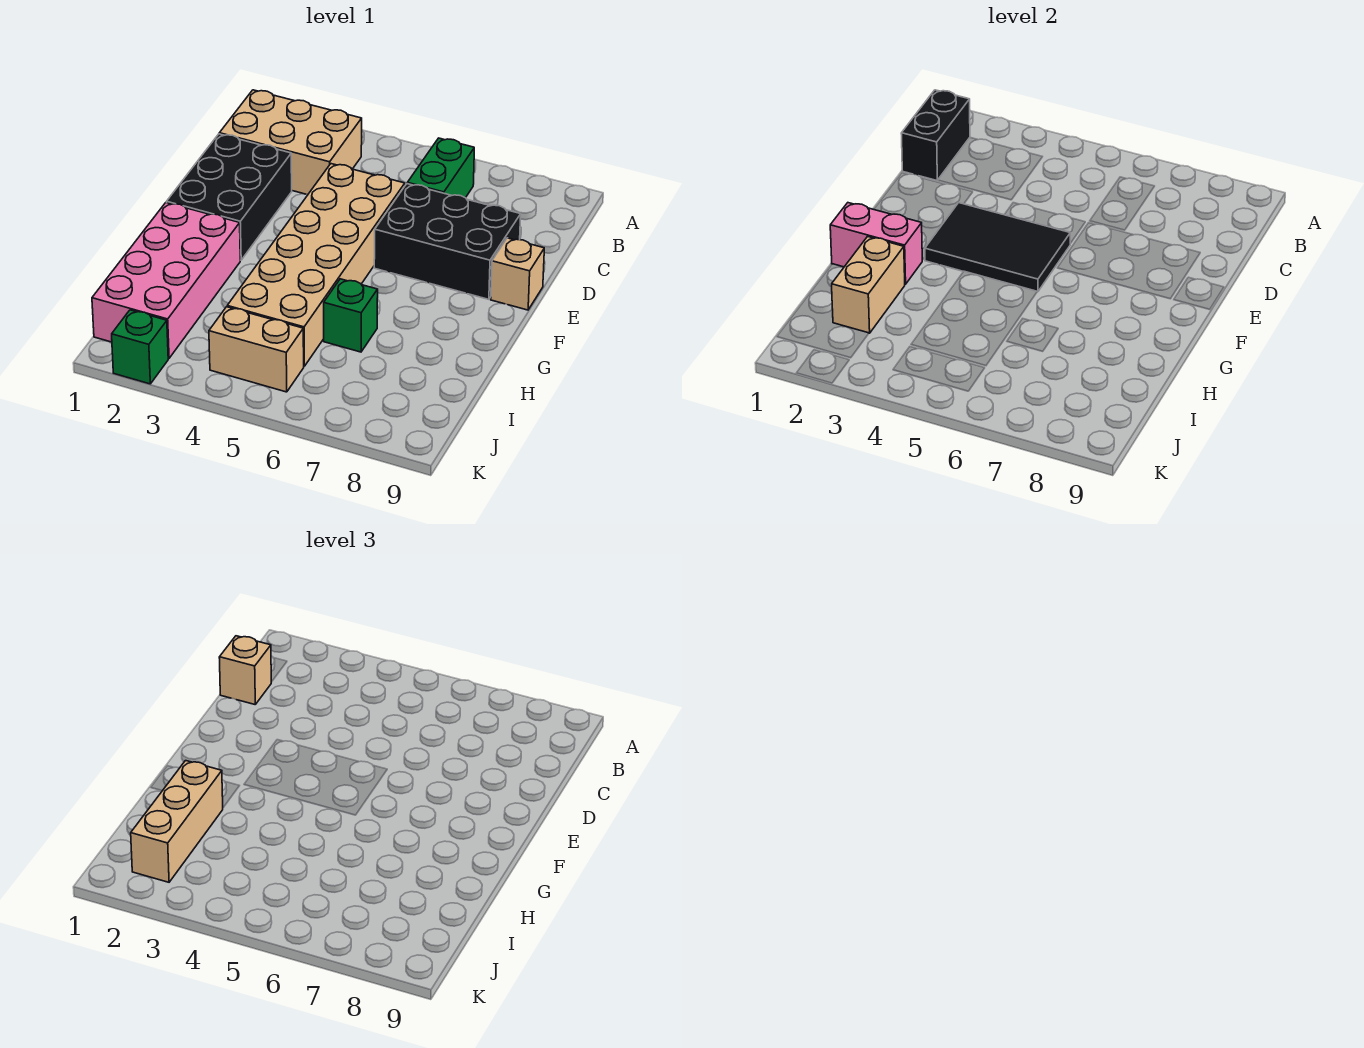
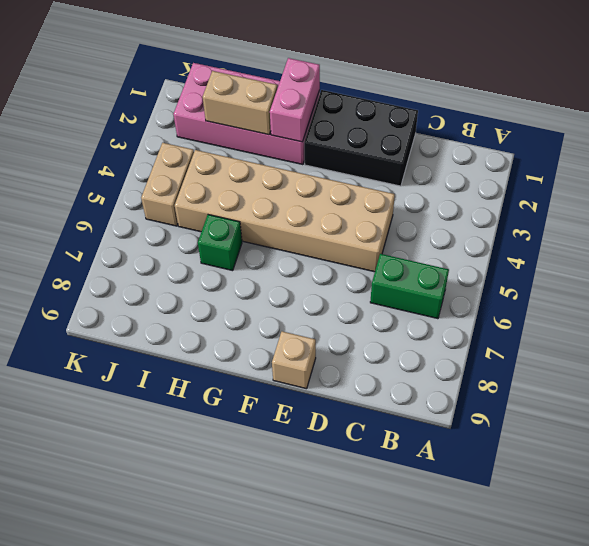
none -> tan 2x3 brick [219,90,362,194]
none -> black 2x3 brick [374,184,521,299]
none -> green 1x1 brick [112,310,168,384]

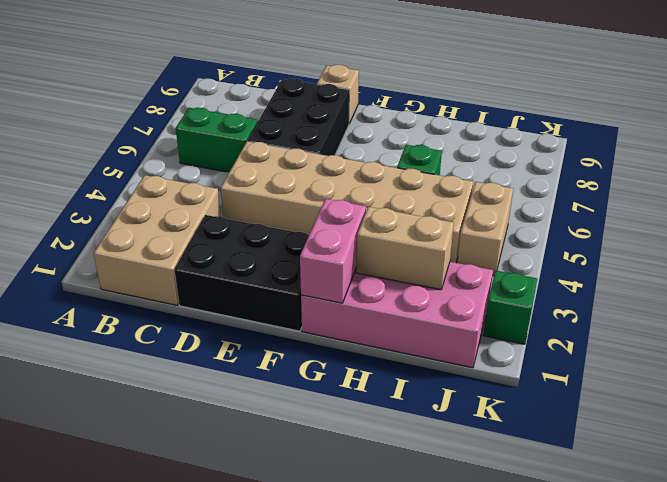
none -> black 1x2 brick [901,90,970,180]
none -> black 2x3 tile [925,203,1070,292]
none -> tan 1x1 brick [219,636,271,704]

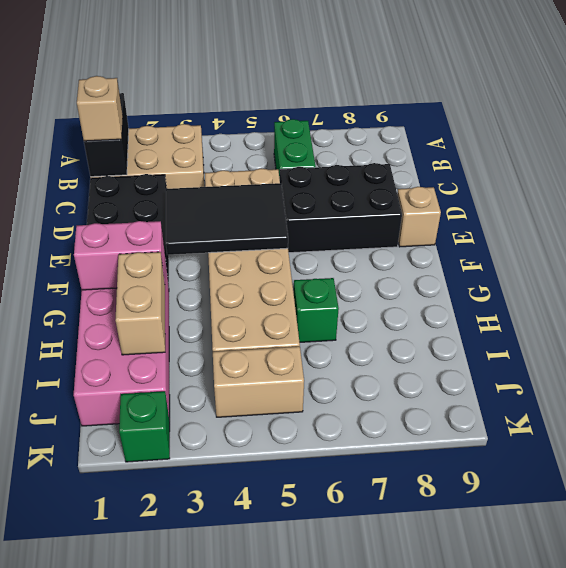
none -> tan 1x3 brick [131,761,223,882]

